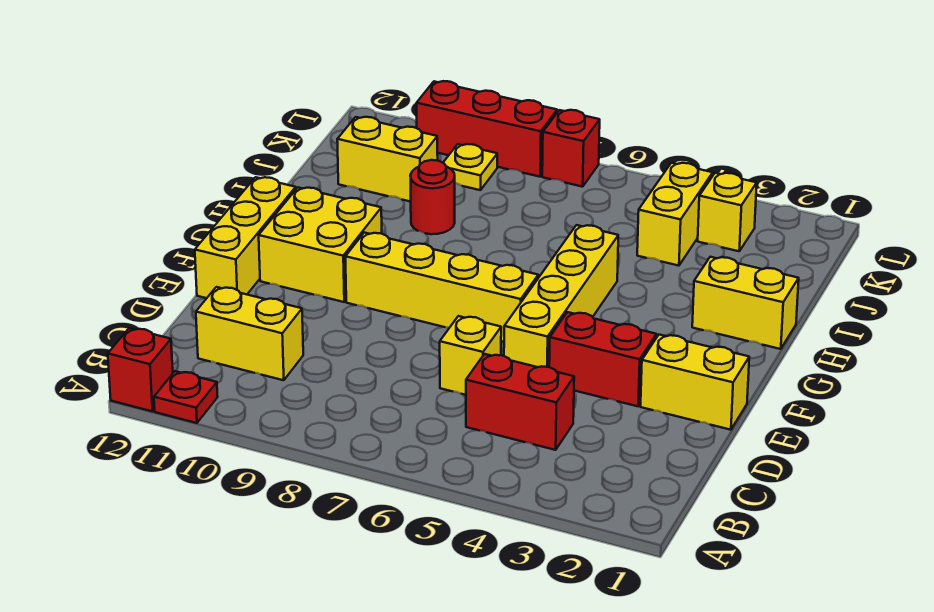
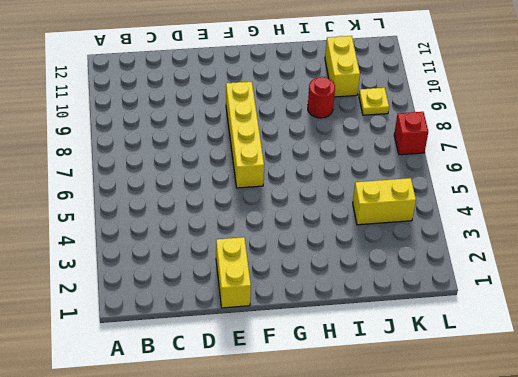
none -> red 1x1 plate [154,371,218,423]
none -> red 1x1 brick [108,328,173,411]
none -> red 1x2 brick [466,354,574,450]

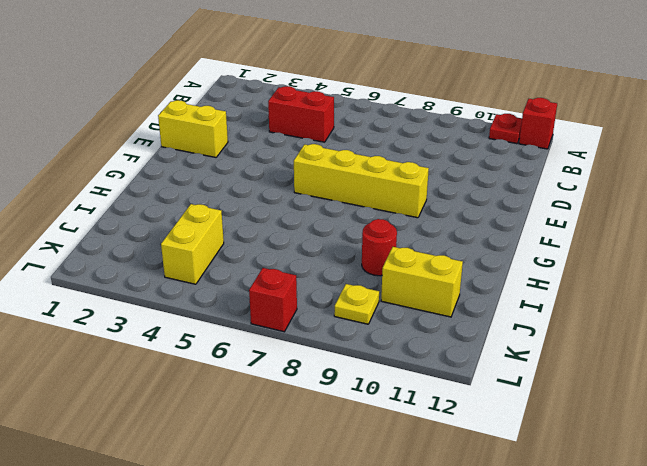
none -> yellow 1x2 brick [196,287,303,380]
none -> yellow 1x1 brick [440,316,501,395]
none -> red 1x2 brick [549,312,657,406]

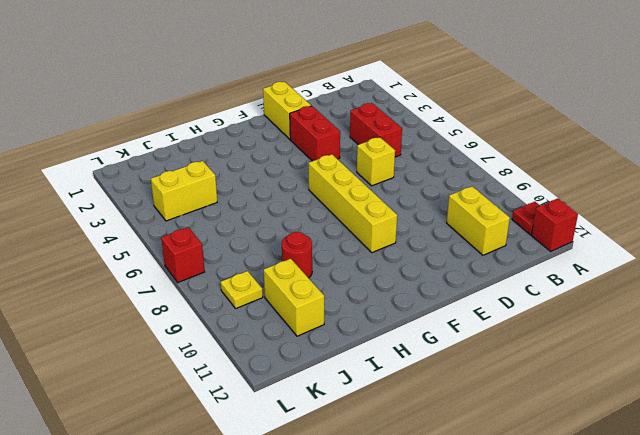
none -> yellow 1x4 brick [504,225,618,367]
none -> yellow 1x3 brick [195,177,296,298]
none -> yellow 2x2 brick [259,188,382,302]

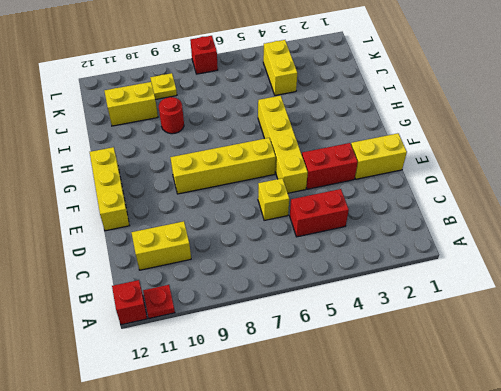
none -> yellow 2x2 brick [259,188,382,302]
none -> yellow 1x2 brick [692,257,799,349]
none -> yellow 1x1 brick [698,173,757,251]

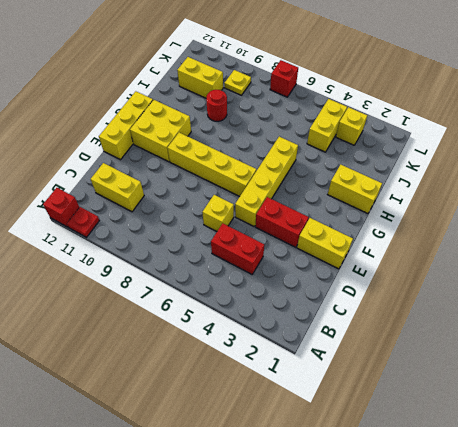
none -> red 1x3 brick [417,81,557,177]

